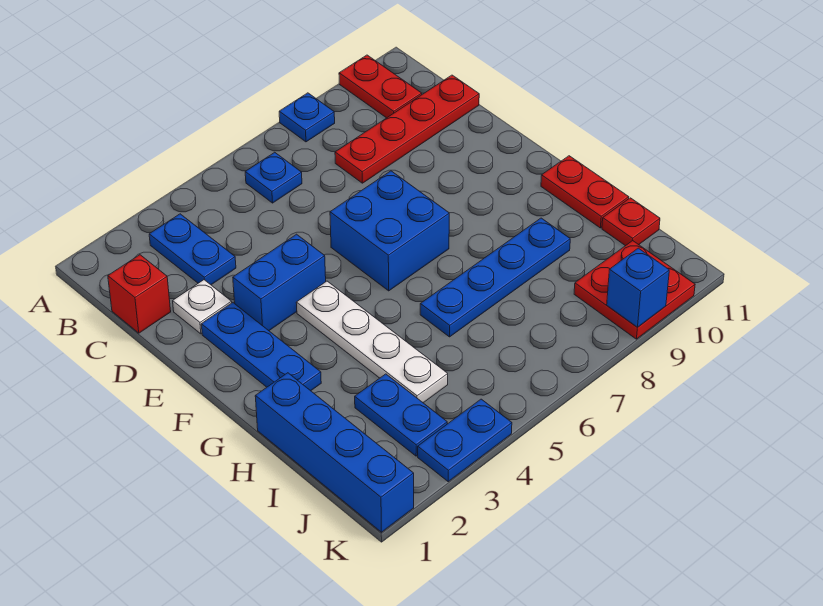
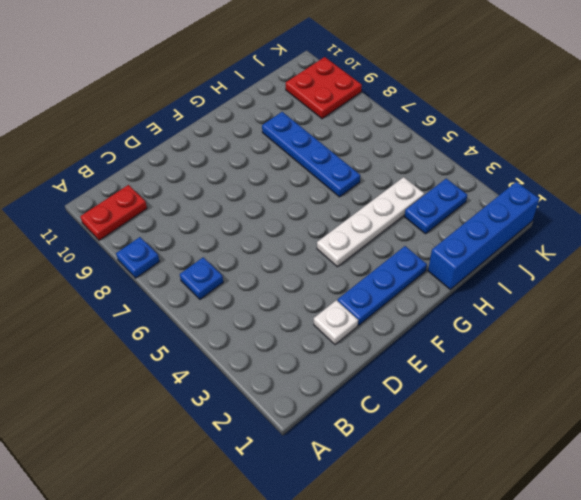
none -> blue 1x2 plate [149,214,236,285]
none -> red 1x1 brick [108,255,171,333]
none -> red 1x4 plate [335,75,479,183]

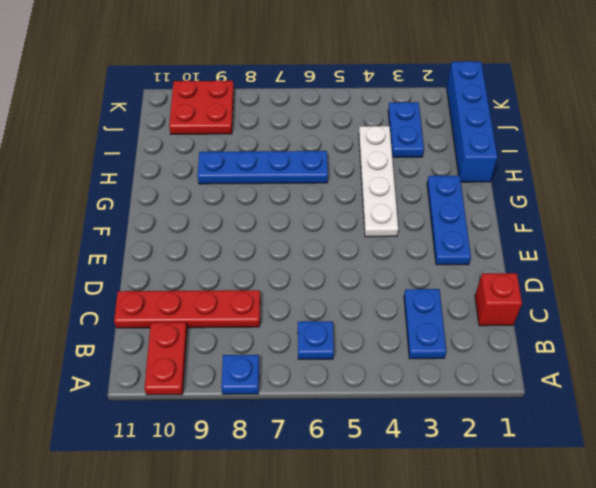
none -> white 1x1 plate [173,280,232,334]
none -> blue 1x2 brick [233,234,326,331]
none -> blue 2x2 brick [330,171,449,291]

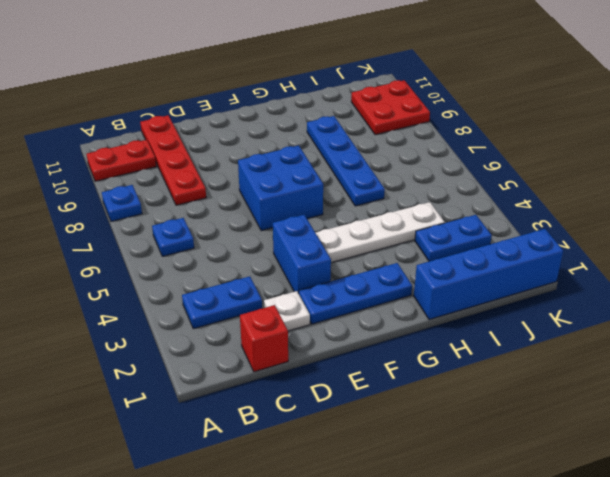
none -> red 1x2 plate [541,156,629,228]
none -> red 1x1 plate [602,198,660,246]
none -> blue 1x2 plate [418,399,512,482]

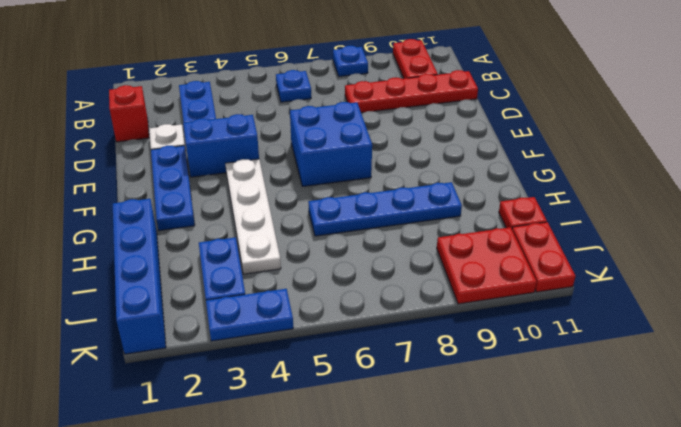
red 1x2 plate [512,222,575,292] -> red 1x2 plate moved to [541,156,629,228]
none -> blue 1x1 brick [607,248,669,327]

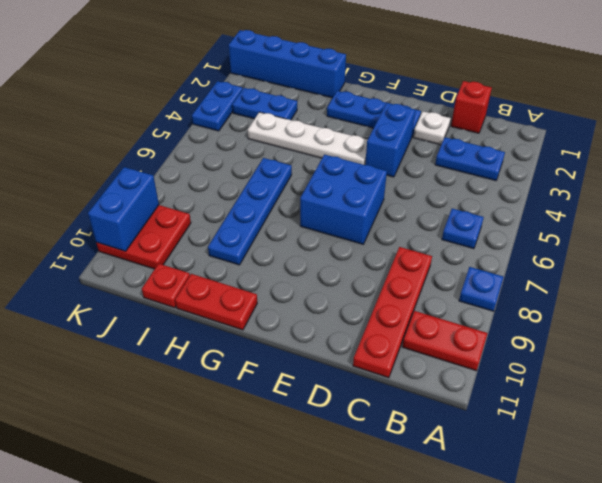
blue 1x2 brick [88,167,159,251] -> blue 1x1 brick [607,248,669,327]

